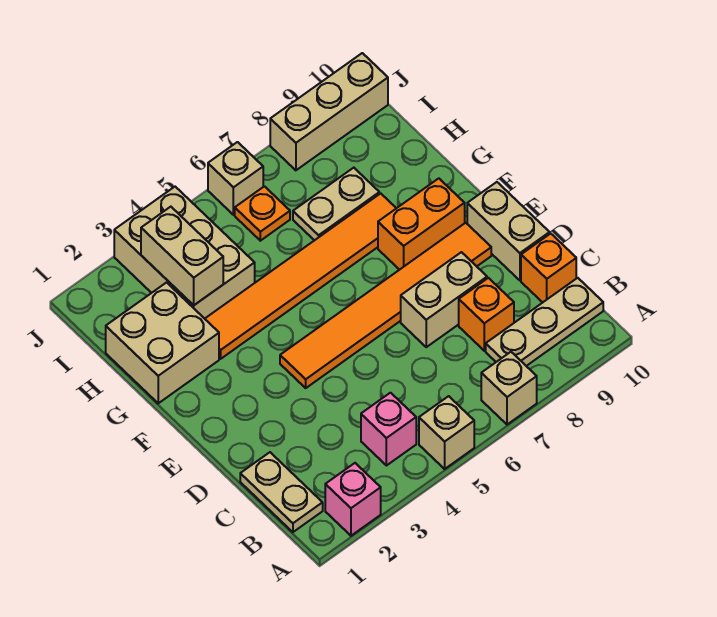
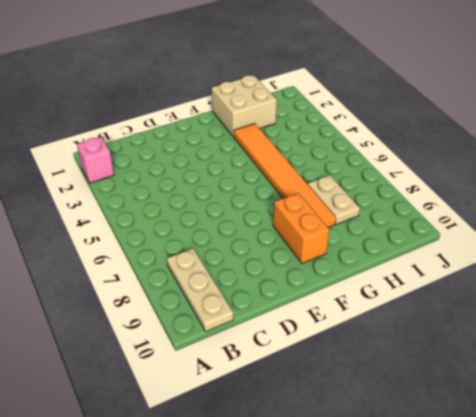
none -> tan 1x1 brick [419,396,474,469]
none -> tan 1x1 brick [481,352,537,424]
none -> tan 1x2 plate [240,452,323,532]

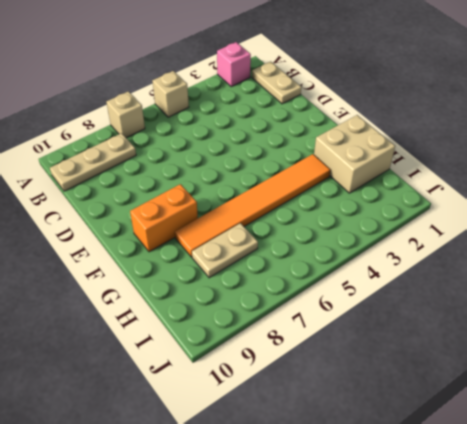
none -> pink 1x1 brick [361,393,416,466]
none -> orange 1x1 brick [459,278,514,351]
none -> orange 1x1 brick [521,234,576,302]

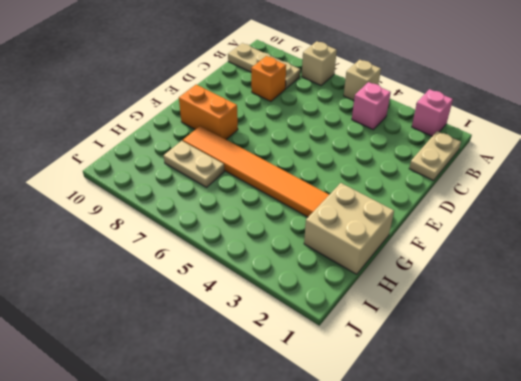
none -> orange 1x1 brick [521,234,576,302]
none -> tan 1x2 brick [401,252,487,347]
none -> tan 1x2 brick [467,182,550,280]

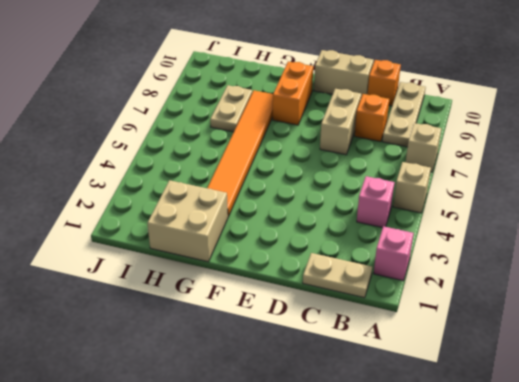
none -> orange 1x6 tile [280,223,491,388]
none -> tan 2x3 brick [114,187,255,319]
none -> orange 1x1 plate [235,186,290,241]

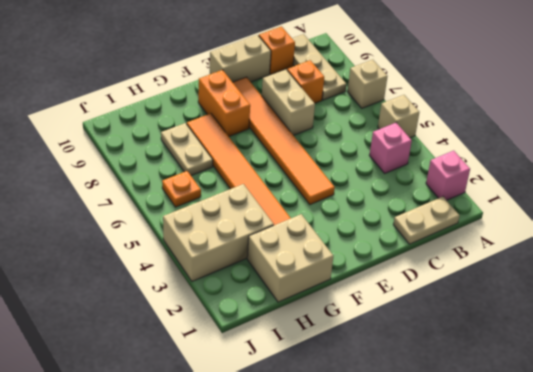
none -> tan 1x1 brick [208,142,263,215]
none -> tan 1x3 brick [270,53,388,170]
none -> tan 1x2 brick [141,207,223,305]

